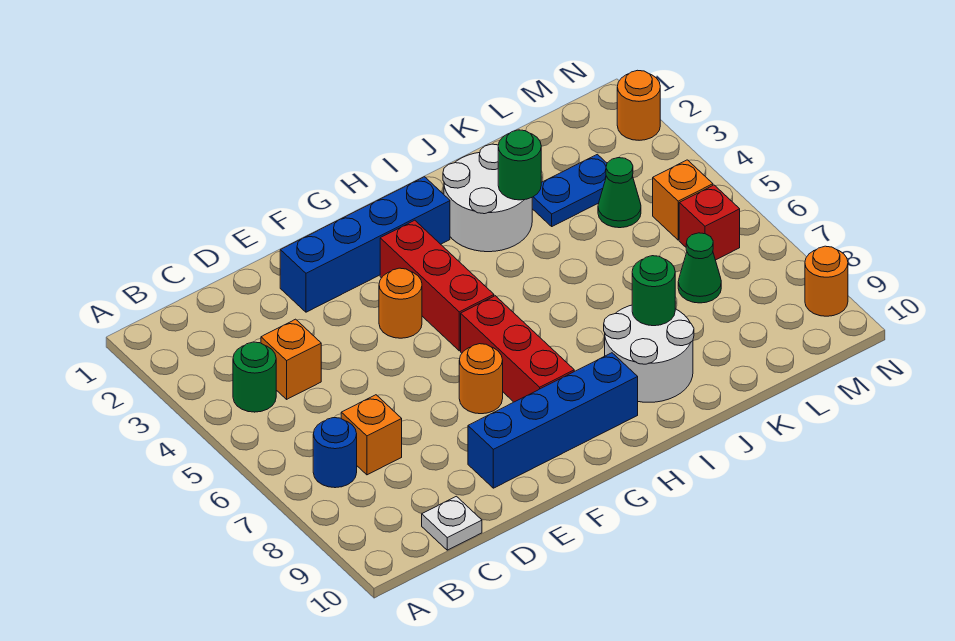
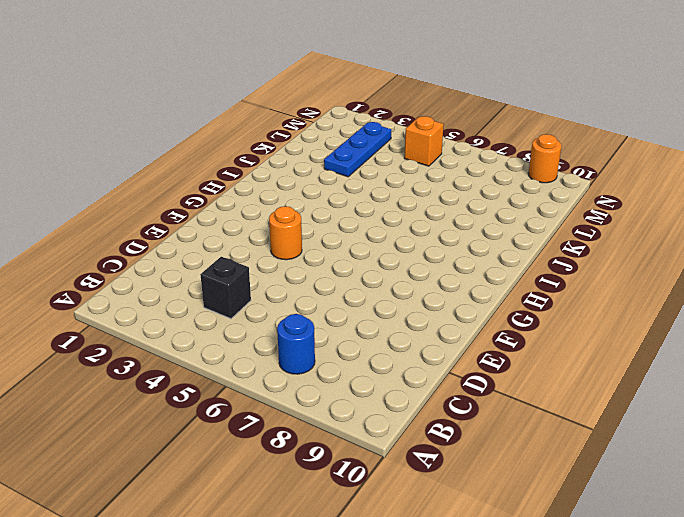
black 1x1 brick [200,257,251,319] -> orange 1x1 brick [261,319,321,399]
blue 1x3 plate [324,122,391,177] -> blue 1x2 plate [532,154,607,226]
none -> green 1x1 round brick [233,342,276,412]
none -> orange 1x1 brick [341,395,402,475]
none -> white 1x1 plate [422,496,482,550]

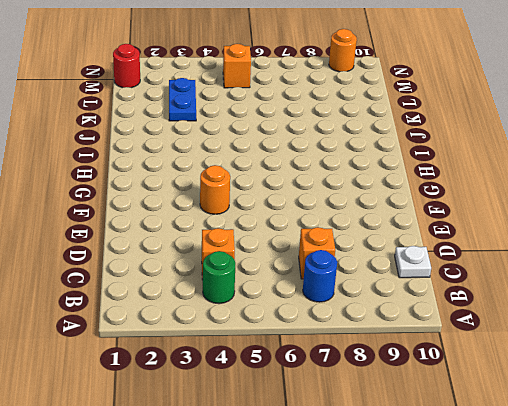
red 1x1 round brick [113,44,140,88] -> none
none -> blue 1x4 brick [280,177,450,312]
none -> blue 1x4 brick [468,353,638,488]
none -> orange 1x1 round brick [459,344,503,414]

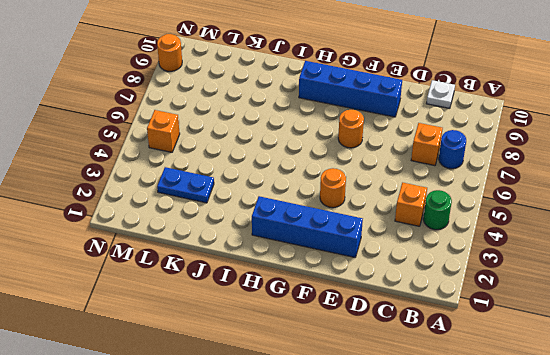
none -> red 1x3 brick [380,220,494,351]
none -> red 1x3 brick [461,296,574,402]
none -> white 2x2 round brick [443,144,532,252]

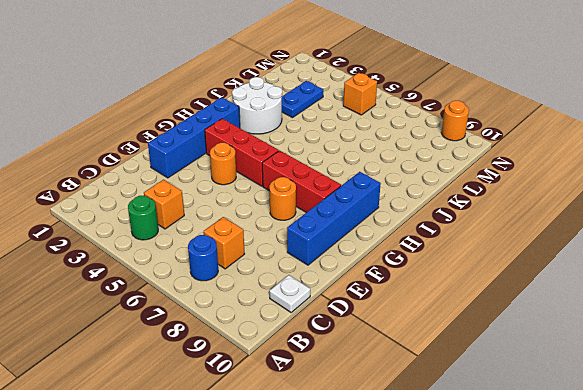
none -> white 2x2 round brick [604,305,694,402]
none -> green 1x1 cone [598,158,641,228]
none -> green 1x1 cone [678,233,721,303]

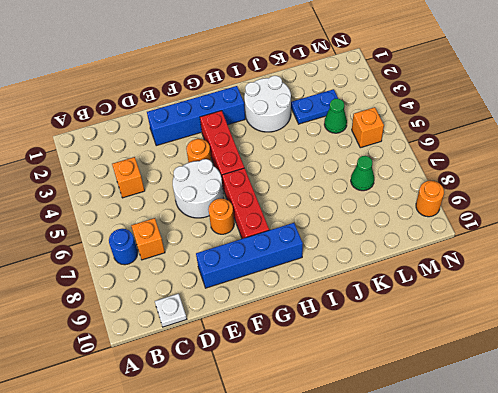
white 2x2 round brick [173,159,223,218] -> white 2x2 round brick moved to [604,305,694,402]
none -> green 1x1 round brick [233,342,276,412]
none -> red 1x1 brick [679,185,740,260]
none -> orange 1x1 round brick [617,70,660,140]

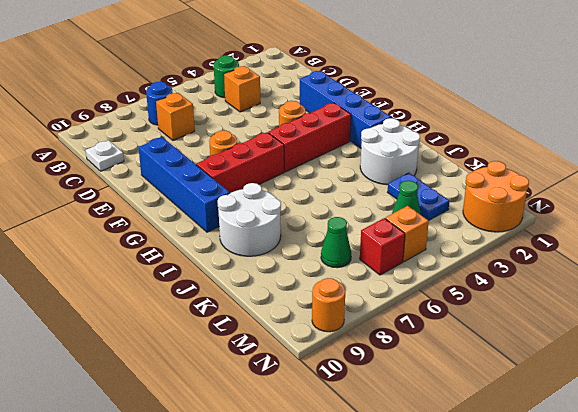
orange 2x2 round brick [463,161,529,232] -> orange 1x1 round brick [617,70,660,140]
none -> green 1x1 round brick [498,130,541,200]
none -> green 1x1 round brick [632,256,675,326]

